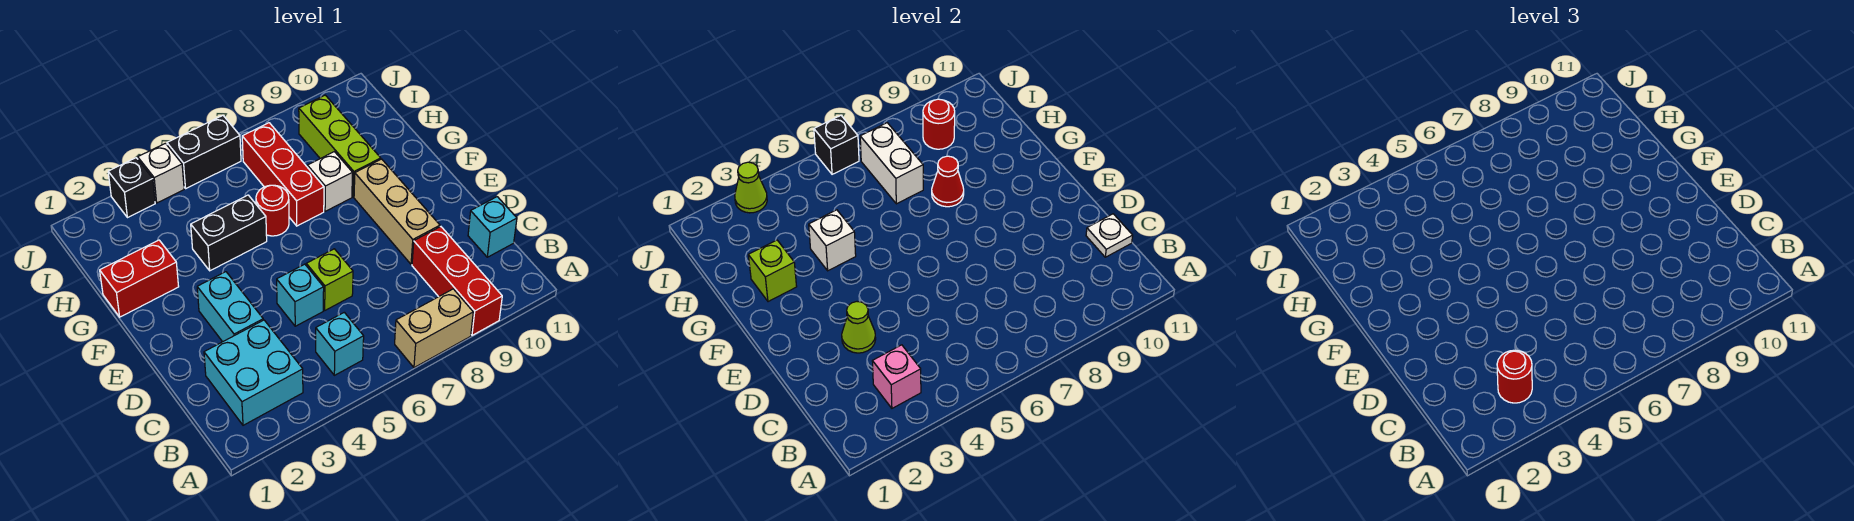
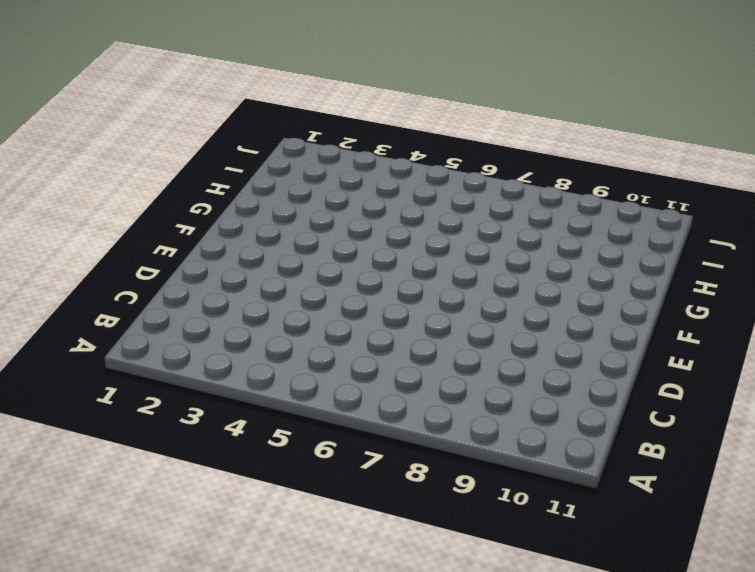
none -> tan 1x2 brick [395,289,473,368]
none -> red 1x3 brick [412,227,502,335]
none -> cyan 2x2 brick [204,320,303,425]

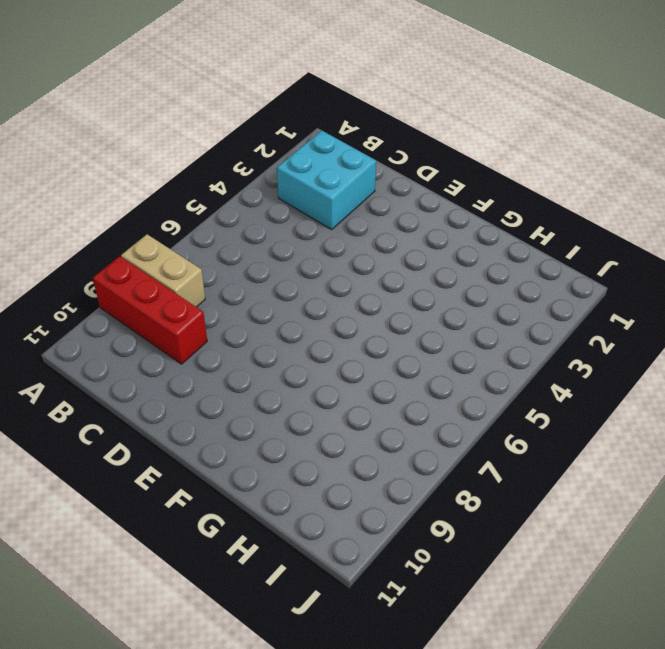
tan 1x2 brick [121,234,205,307] -> tan 1x2 brick turned to [395,289,473,368]
none -> cyan 1x1 brick [316,312,364,375]
none -> cyan 1x1 brick [468,197,517,257]
none -> cyan 1x2 brick [197,272,263,342]

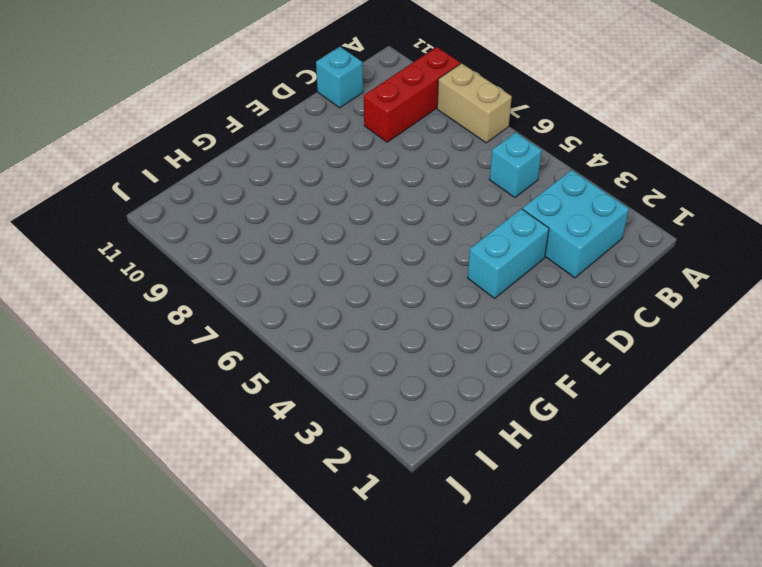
none -> cyan 1x1 brick [277,264,324,326]
none -> lime 1x1 brick [306,249,353,310]
none -> tan 1x3 brick [354,159,440,264]

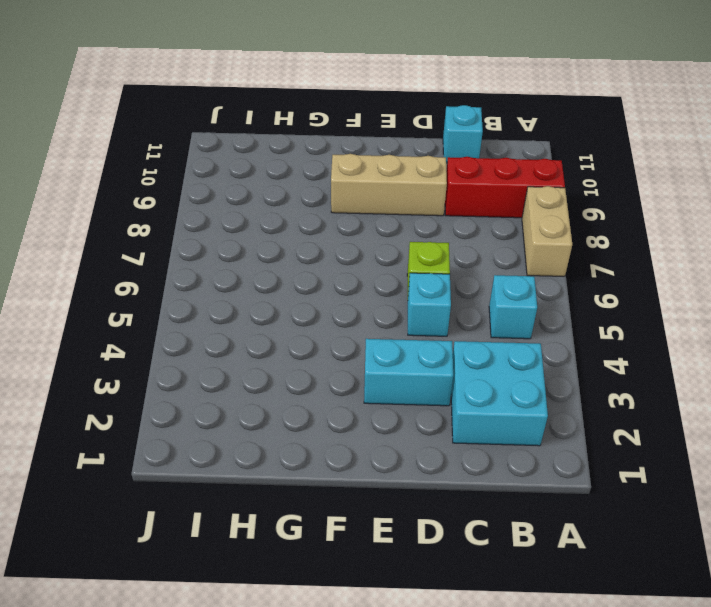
none -> red 1x2 brick [100,240,179,317]
none -> black 1x2 brick [191,195,267,271]
none -> red 1x1 round brick [256,185,289,236]

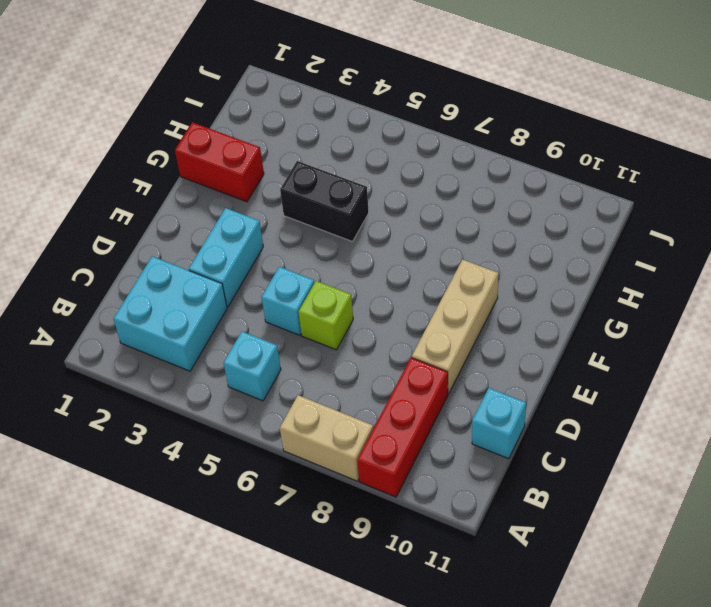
none -> red 1x1 round brick [256,185,289,236]
none -> red 1x3 brick [242,123,324,226]
none -> white 1x1 brick [307,152,353,211]

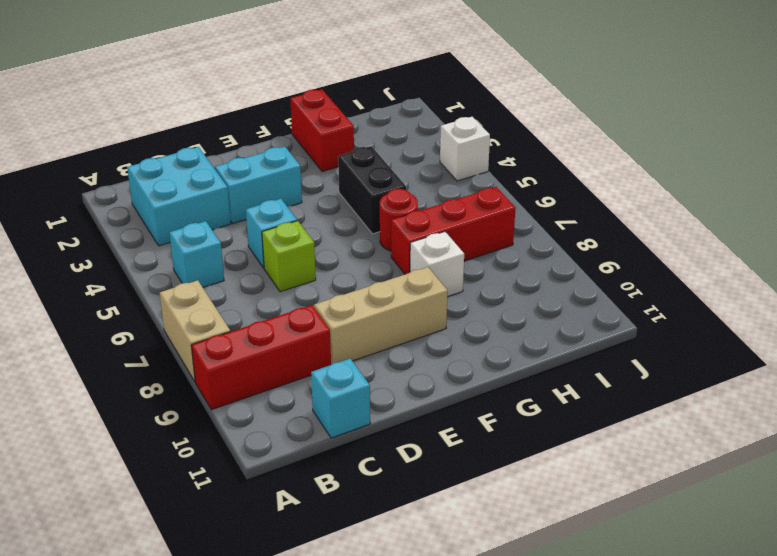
none -> lime 1x3 brick [299,95,381,197]
none -> black 1x1 brick [108,158,155,218]
none -> black 1x2 brick [167,116,241,188]

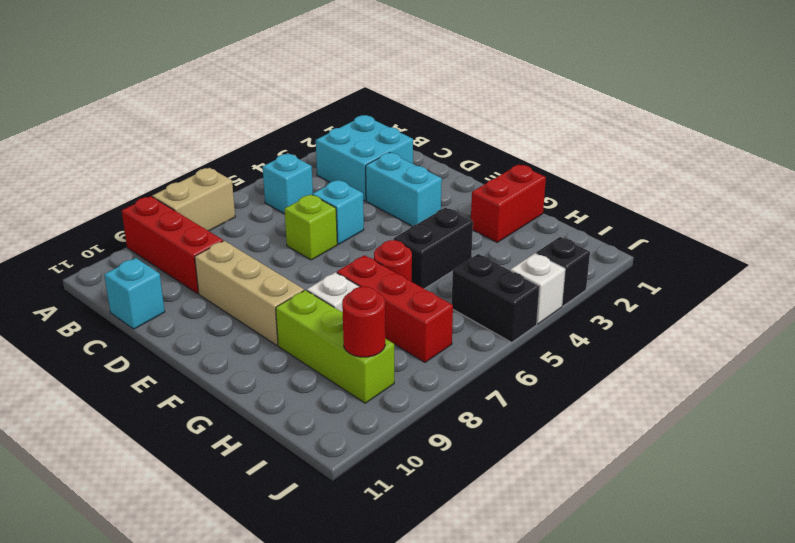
black 1x2 brick [452,254,540,342] -> black 1x2 brick turned to [167,116,241,188]
none -> pink 1x1 brick [872,345,921,408]
none -> white 1x1 plate [1086,214,1133,257]
none -> lime 1x1 cone [842,302,876,353]

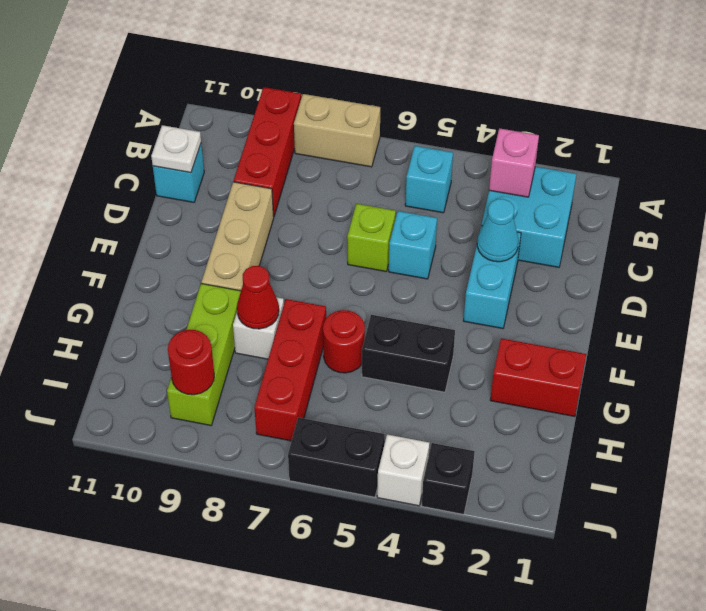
cyan 1x1 cone [477,199,518,262] -> lime 1x1 cone [842,302,876,353]
none -> lime 1x1 brick [748,240,797,302]
none -> white 1x1 brick [809,210,856,271]
none -> white 1x2 brick [860,123,923,204]

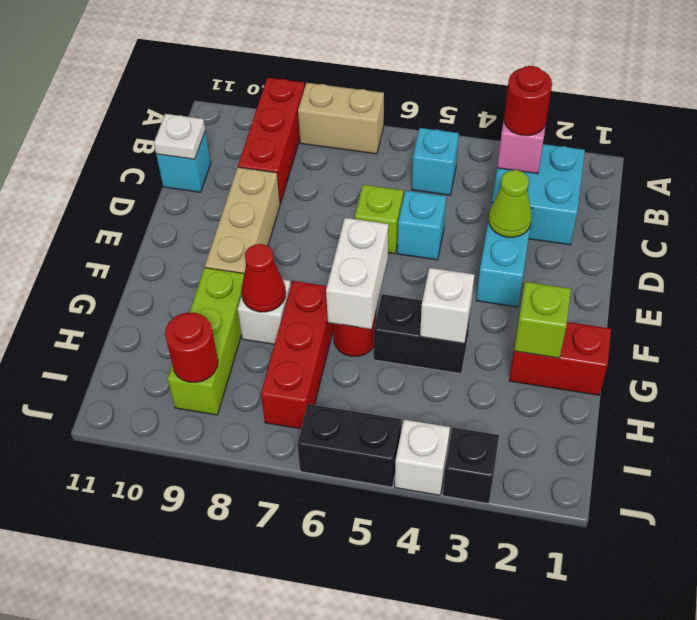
white 1x2 brick [326,218,388,329] -> white 1x2 brick moved to [860,123,923,204]
none -> lime 1x1 cone [735,162,767,213]
none -> black 1x1 brick [814,116,859,174]

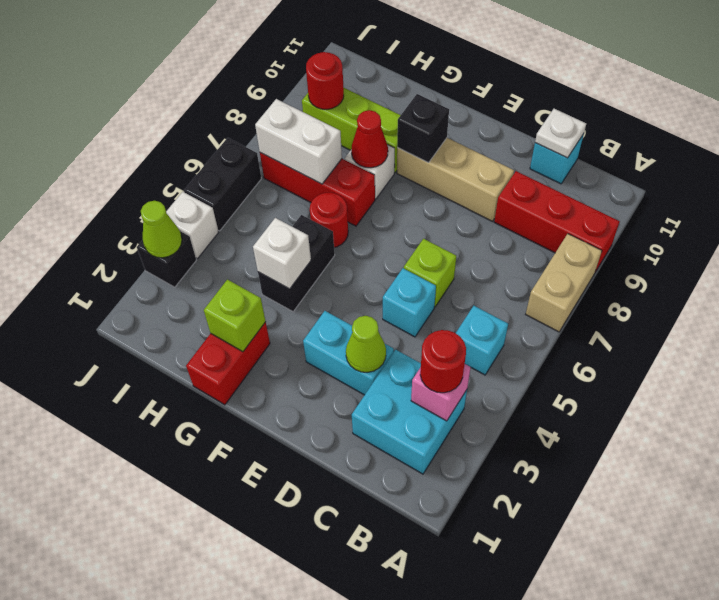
black 1x1 brick [397,94,449,163] -> black 1x1 brick moved to [814,116,859,174]

